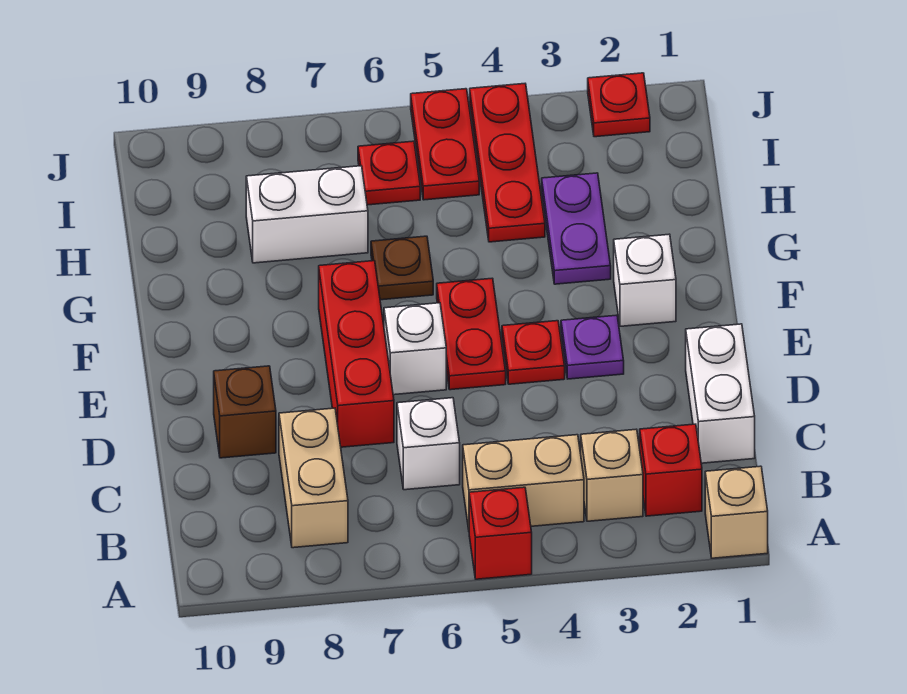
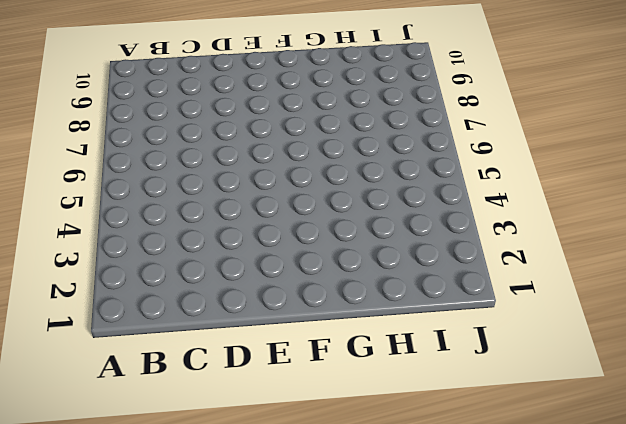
none -> tan 1x1 brick [705,466,768,558]
none -> red 1x1 brick [469,487,532,579]
none -> red 1x1 brick [640,424,702,516]

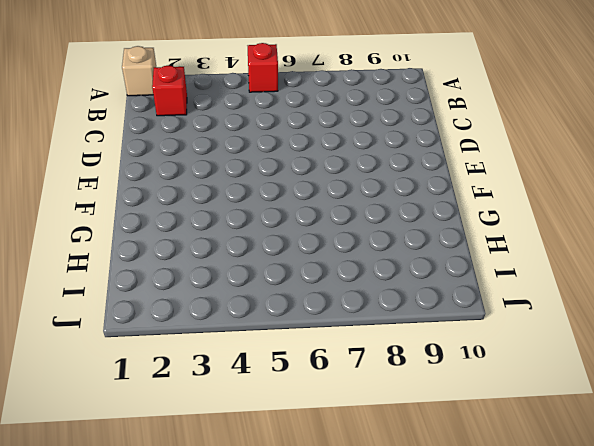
none -> tan 1x1 brick [581,429,643,521]
none -> tan 1x2 brick [463,435,584,529]
none -> tan 1x2 brick [279,408,348,548]

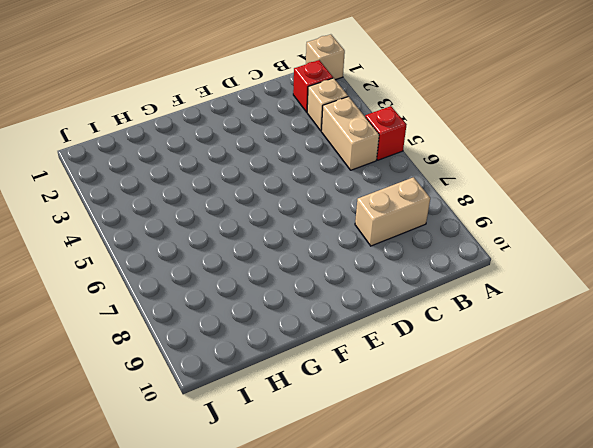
none -> white 1x2 brick [686,324,755,463]
none -> white 1x1 brick [397,398,460,490]
none -> red 1x3 brick [319,261,394,447]

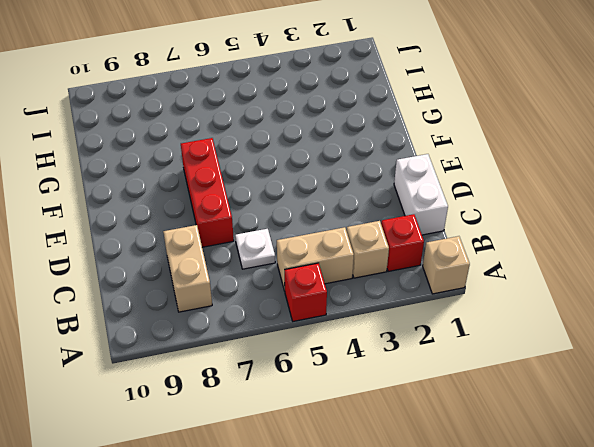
white 1x1 plate [235,229,275,269] -> white 1x1 brick [397,398,460,490]
none -> brown 1x1 brick [214,366,276,458]
none -> purple 1x1 plate [561,315,624,379]
none -> red 1x1 plate [502,321,565,384]

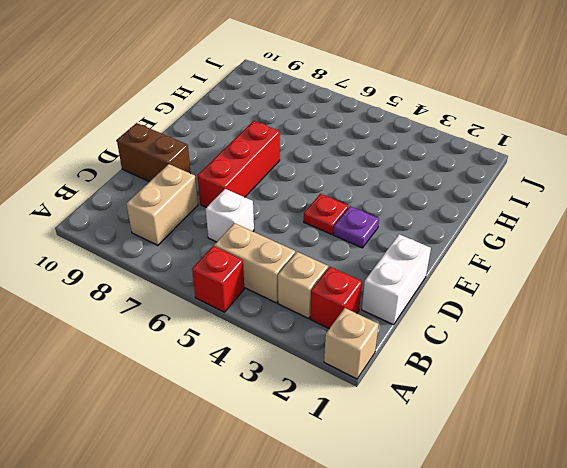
brown 1x2 brick [117,123,191,182] -> brown 1x1 brick [214,366,276,458]
none -> red 1x2 plate [437,278,506,390]
none -> white 1x1 brick [384,303,446,395]
none -> white 1x1 brick [614,234,676,326]

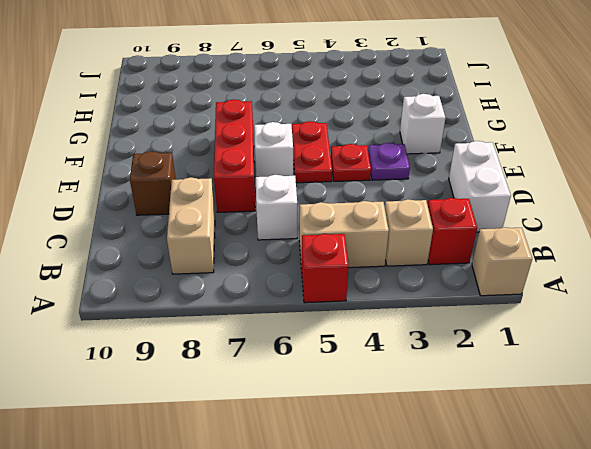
none -> purple 1x2 plate [542,173,611,284]
none -> brown 1x1 plate [371,236,433,300]
none -> red 1x3 plate [470,84,545,242]

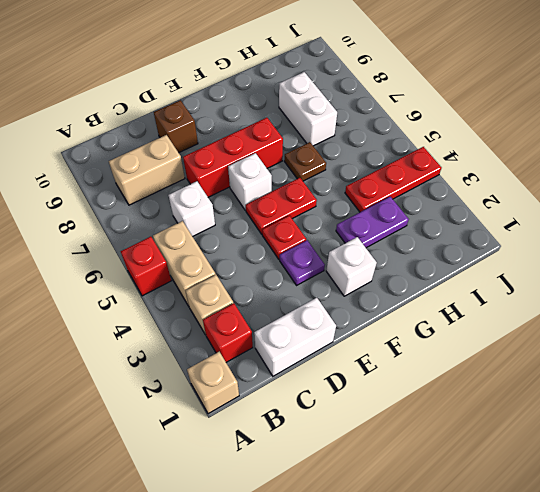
none -> red 1x2 plate [411,89,479,200]
none -> red 1x1 plate [358,141,420,205]
none -> red 1x1 plate [588,73,650,137]

